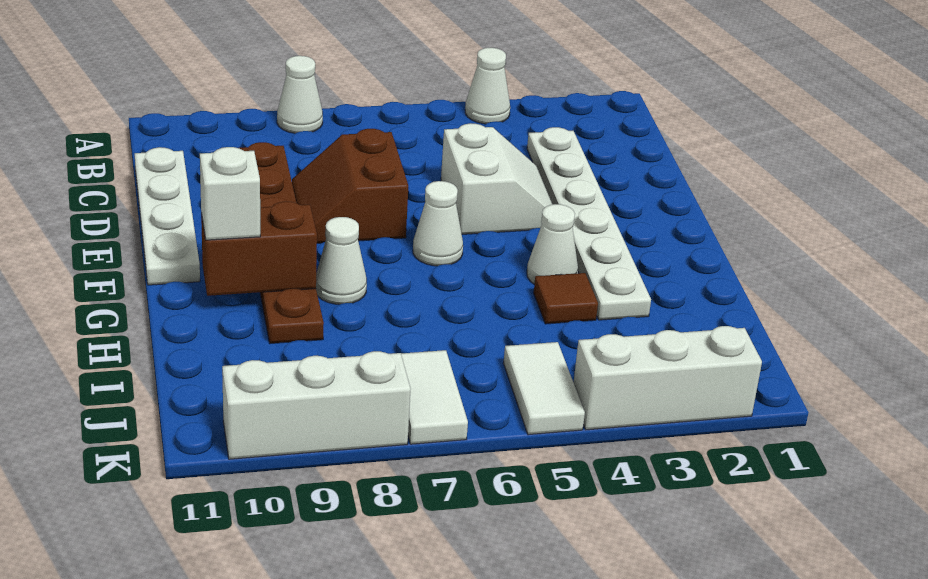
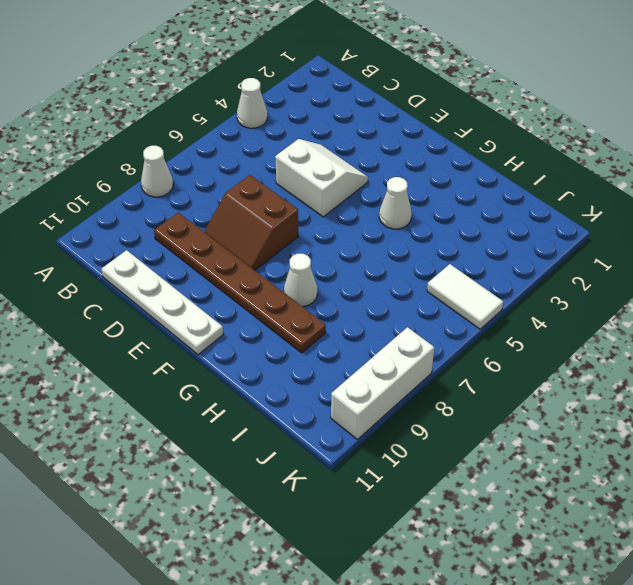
none -> white 1x6 plate [527,127,651,320]
none -> white 1x1 cone [413,181,463,266]
none -> brown 1x1 tile [534,273,598,324]

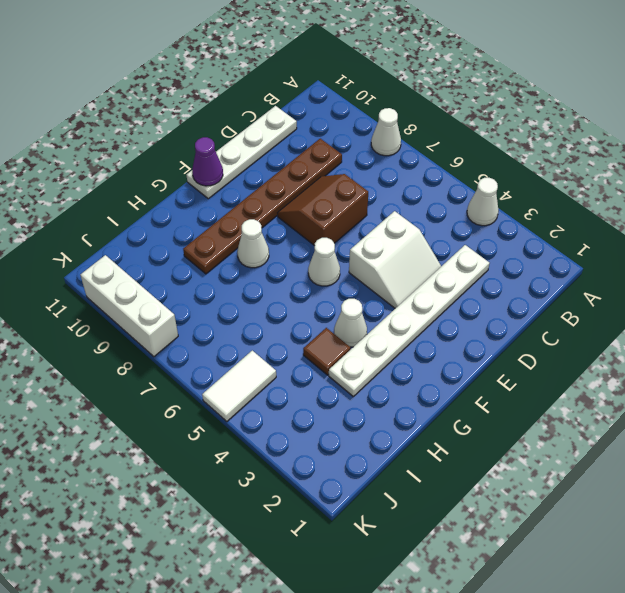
purple 1x1 cone [192,137,223,186] -> none
none -> white 1x2 tile [401,350,468,444]
none -> white 1x3 brick [573,326,762,430]
none -> brown 1x2 brick [201,201,317,296]

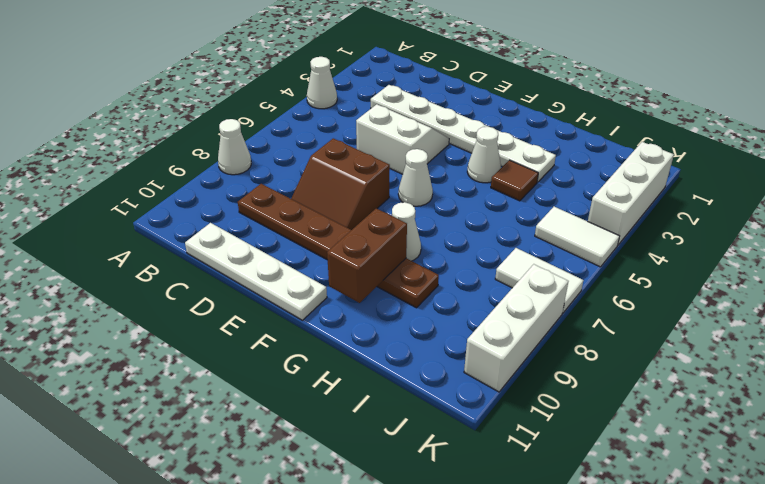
none -> white 1x1 brick [200,147,260,240]

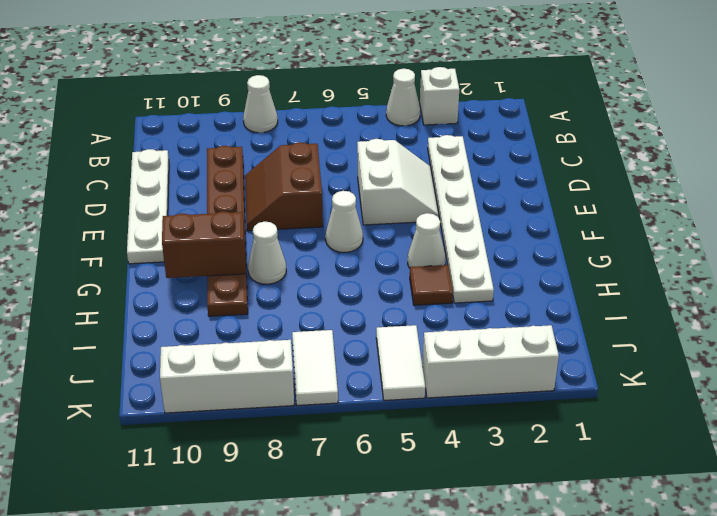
white 1x1 brick [420,67,459,125] -> white 1x1 brick moved to [200,147,260,240]

